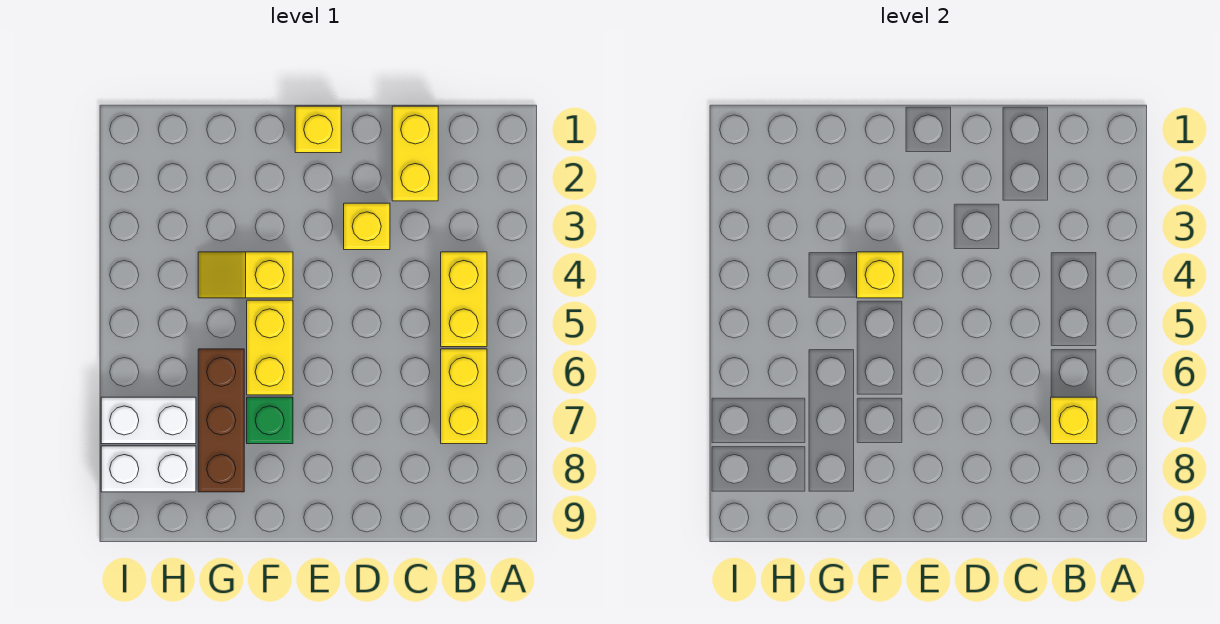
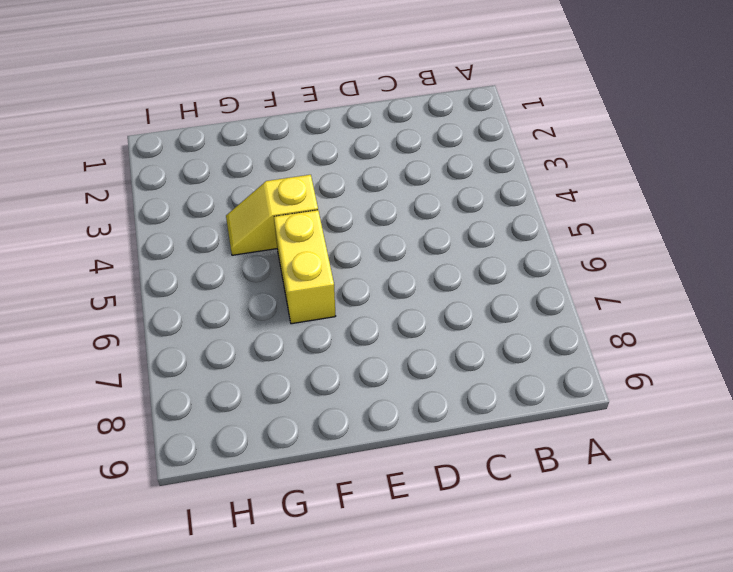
none -> yellow 1x2 brick [441,252,487,347]
none -> yellow 1x2 brick [441,349,487,444]
none -> yellow 1x2 brick [392,106,438,201]

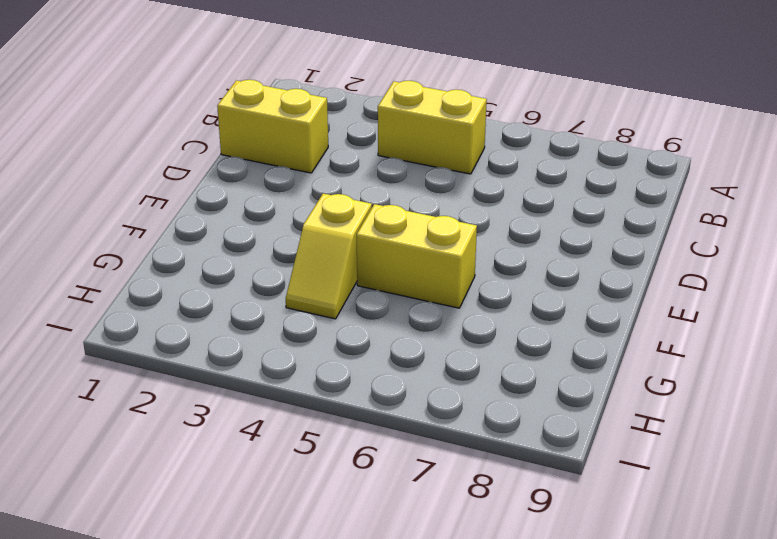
none -> yellow 1x2 brick [441,349,487,444]
none -> yellow 1x1 brick [344,203,390,250]
none -> yellow 1x1 brick [295,106,341,153]

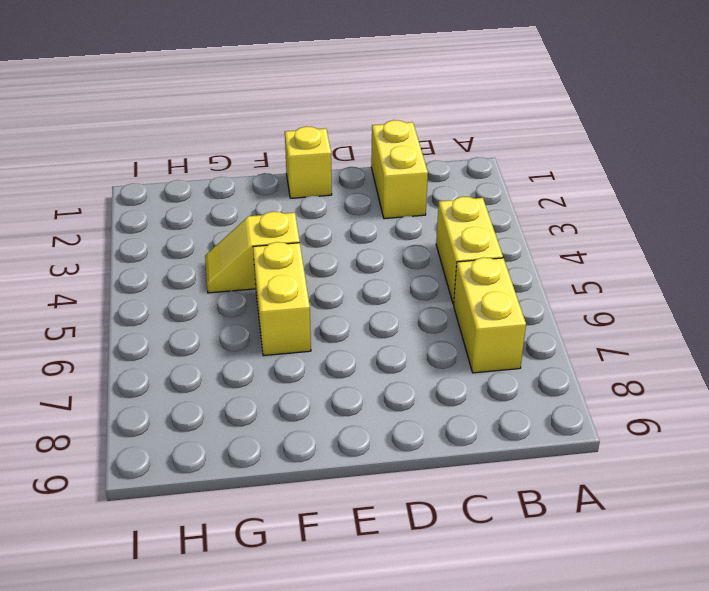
none -> yellow 1x1 brick [344,203,390,250]
none -> green 1x1 brick [247,397,293,444]
none -> brown 1x3 brick [198,349,244,492]

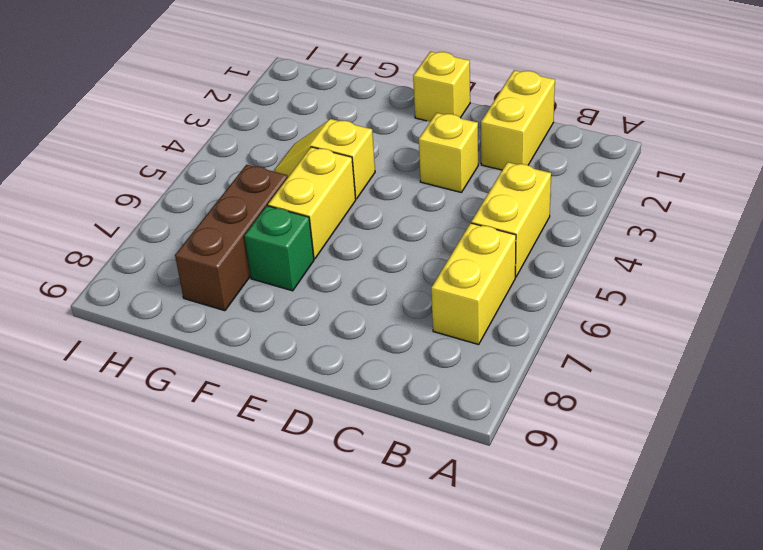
none -> white 1x2 brick [101,397,196,444]
none -> white 1x2 brick [101,446,196,492]
none -> yellow 1x1 brick [1051,397,1097,444]

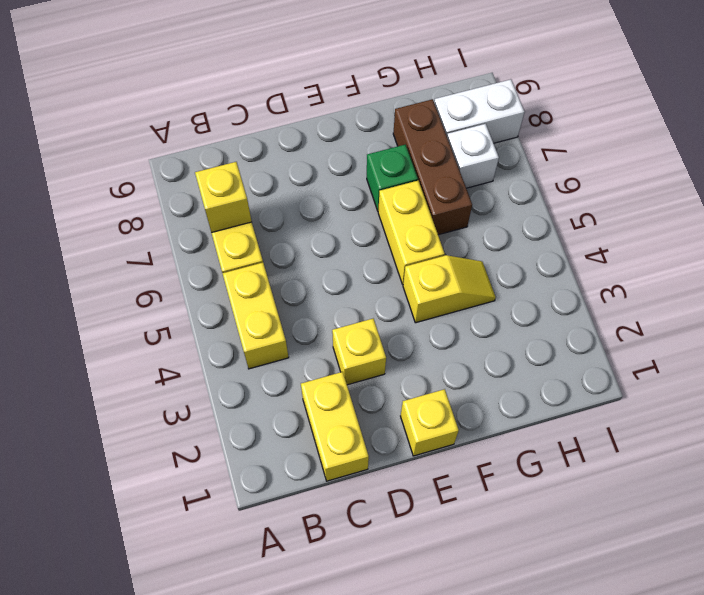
white 1x1 brick [447,124,499,188] -> white 1x2 brick [101,397,196,444]
none -> yellow 1x1 brick [857,252,903,298]

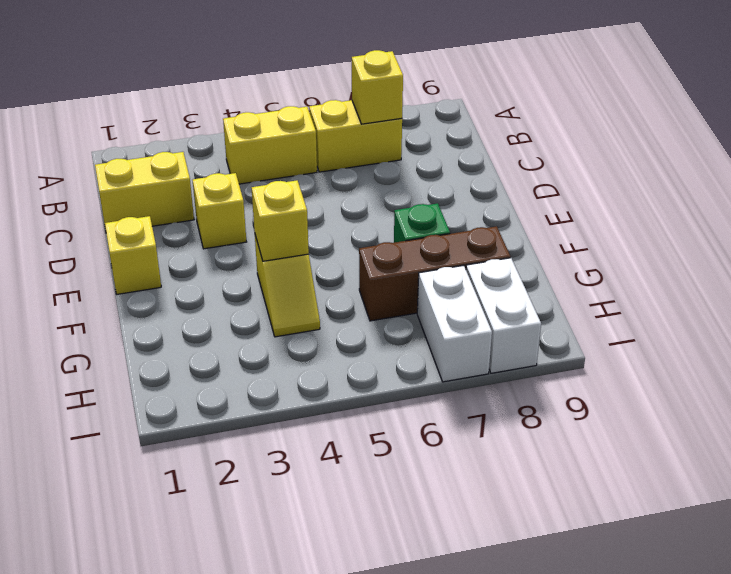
none -> yellow 1x2 brick [247,300,293,395]

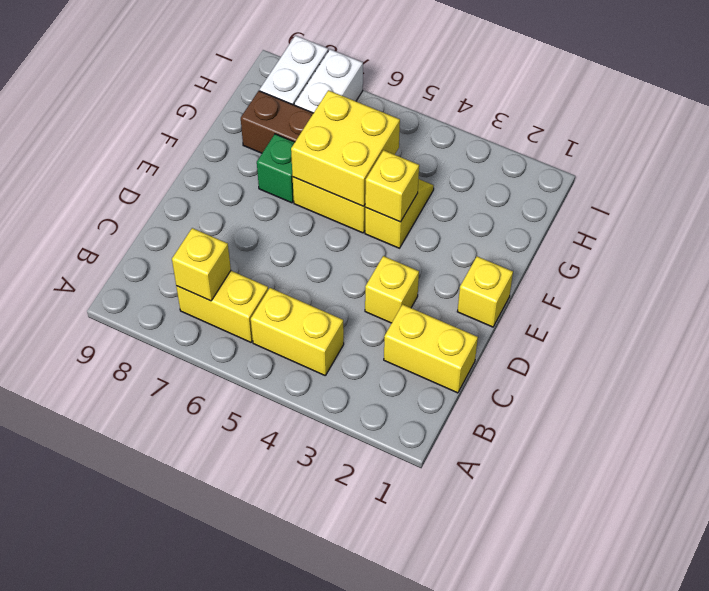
yellow 2x2 brick [291,90,400,206] -> none

